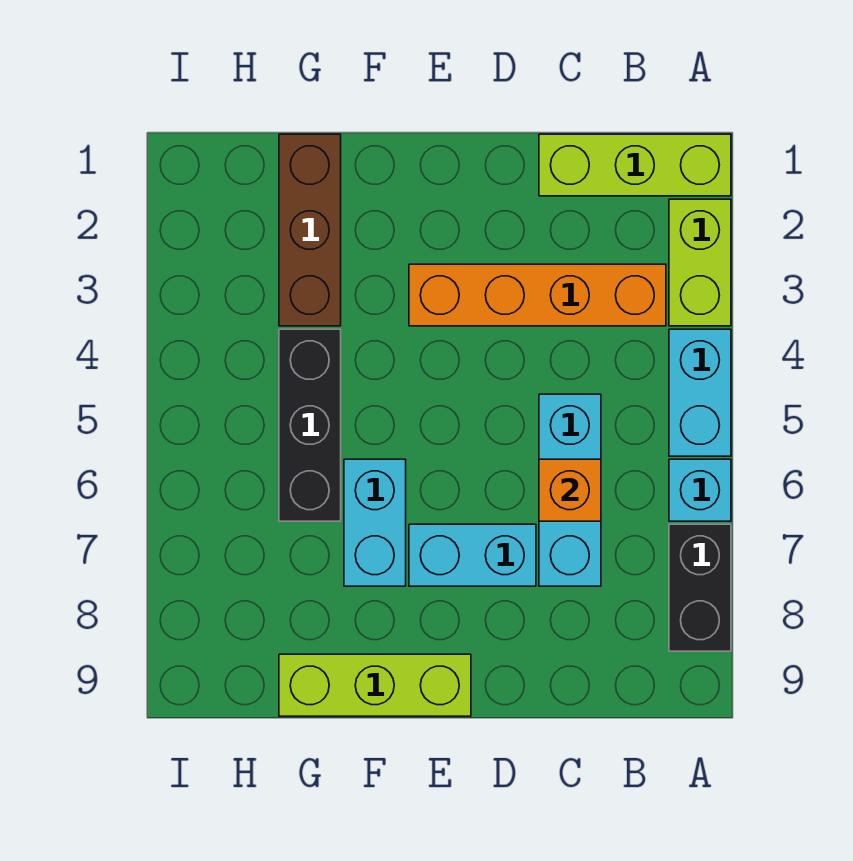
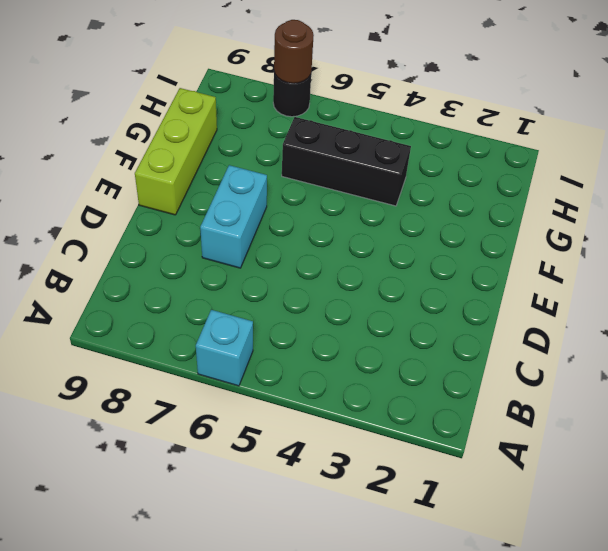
black 1x1 round brick [273,72,311,117] -> none
brown 1x1 round brick [274,20,314,83] -> none
none -> lime 1x3 brick [539,134,731,196]
none -> lime 1x2 brick [669,199,731,326]
none -> cyan 1x2 brick [669,329,731,456]

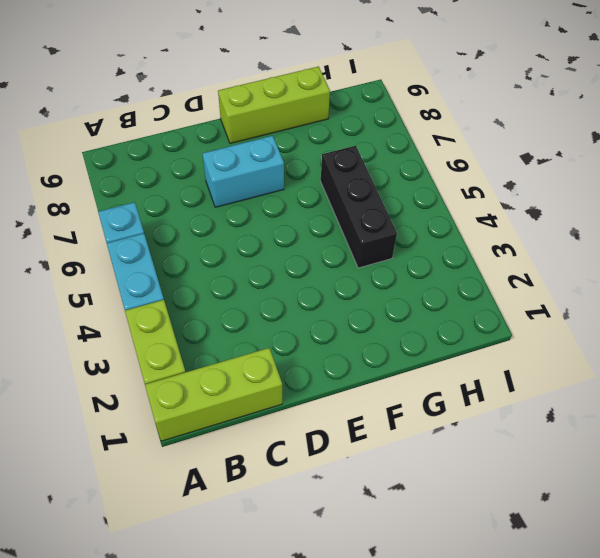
none -> black 1x2 brick [669,524,731,651]
none -> orange 1x4 brick [409,264,666,326]
none -> cyan 1x3 brick [539,394,601,586]

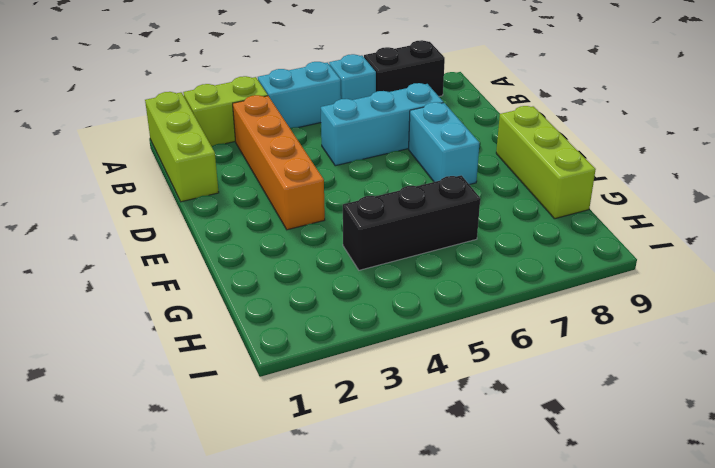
none -> cyan 1x2 brick [344,459,406,586]
none -> brown 1x3 brick [279,134,341,326]
none -> orange 1x1 brick [539,459,601,521]

